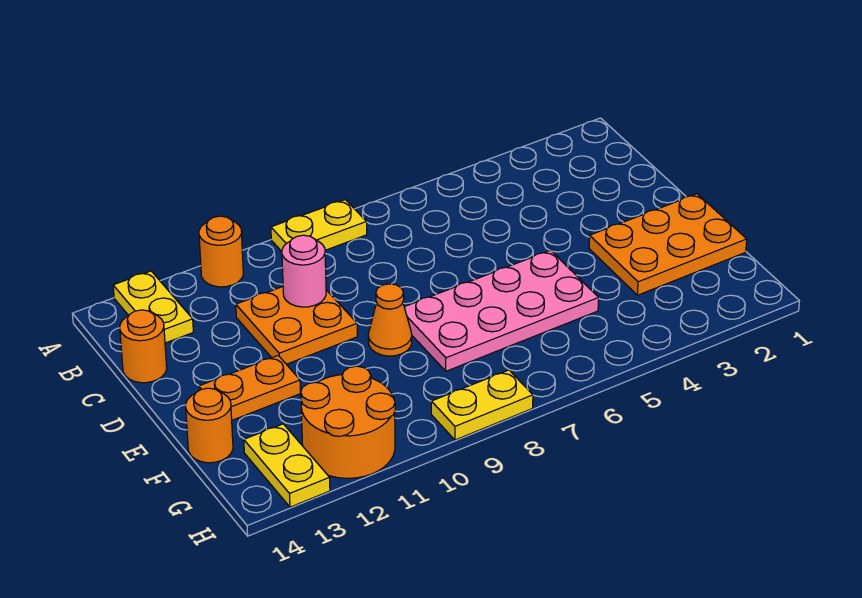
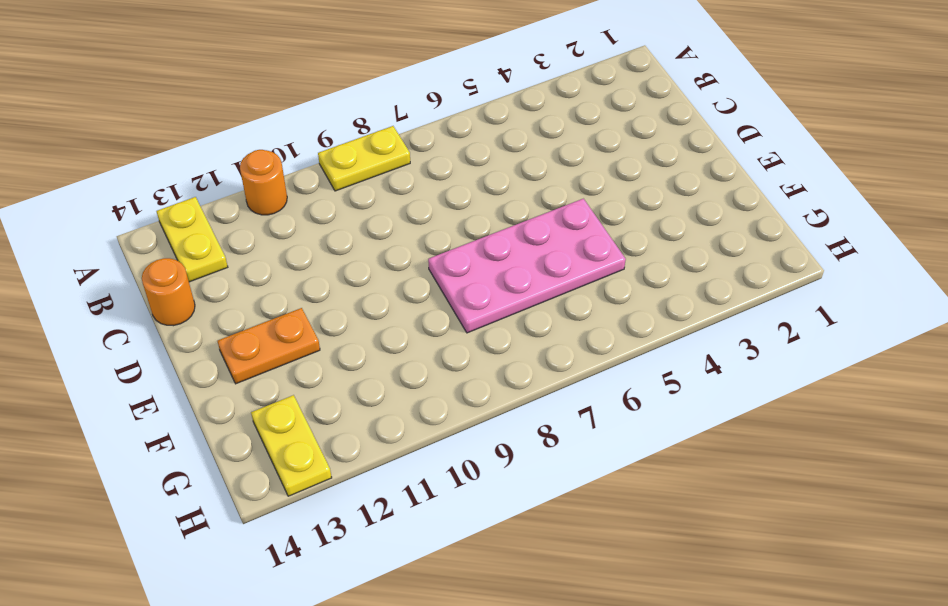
none -> orange 2x2 plate [236,287,357,364]
none -> orange 2x3 plate [589,194,747,295]
none -> orange 1x1 cone [368,284,412,356]

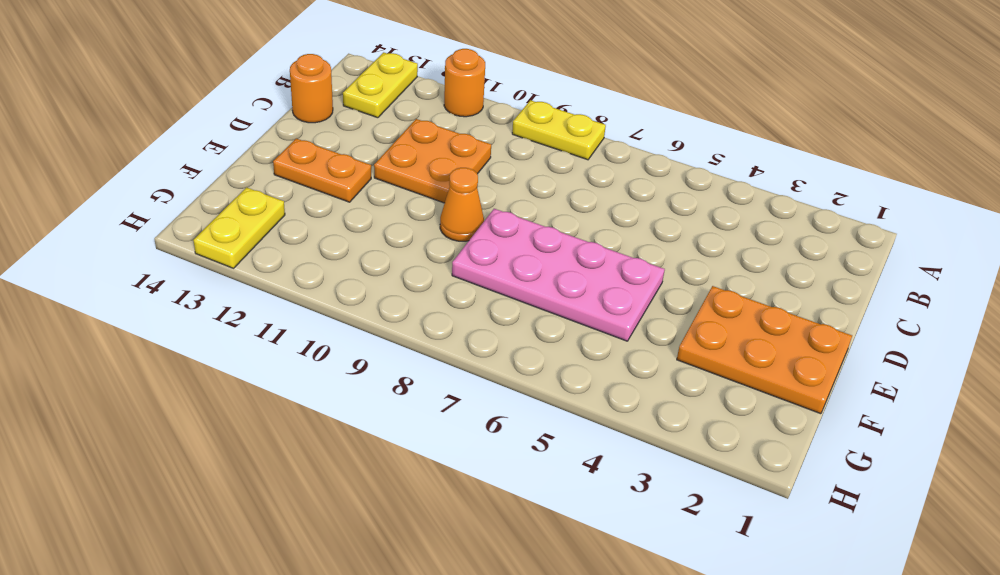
none -> orange 1x1 round brick [186,388,233,463]
none -> orange 2x2 round brick [301,366,395,478]
none -> yellow 1x2 plate [431,370,533,440]

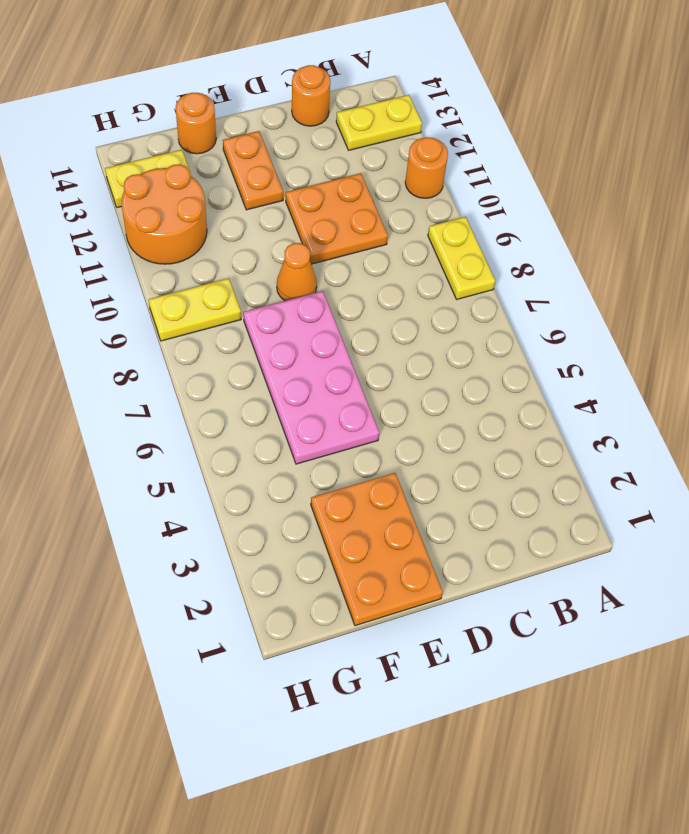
yellow 1x2 plate [149,278,241,341] -> yellow 1x2 plate turned to [431,370,533,440]
none -> pink 1x1 round brick [282,235,326,307]

